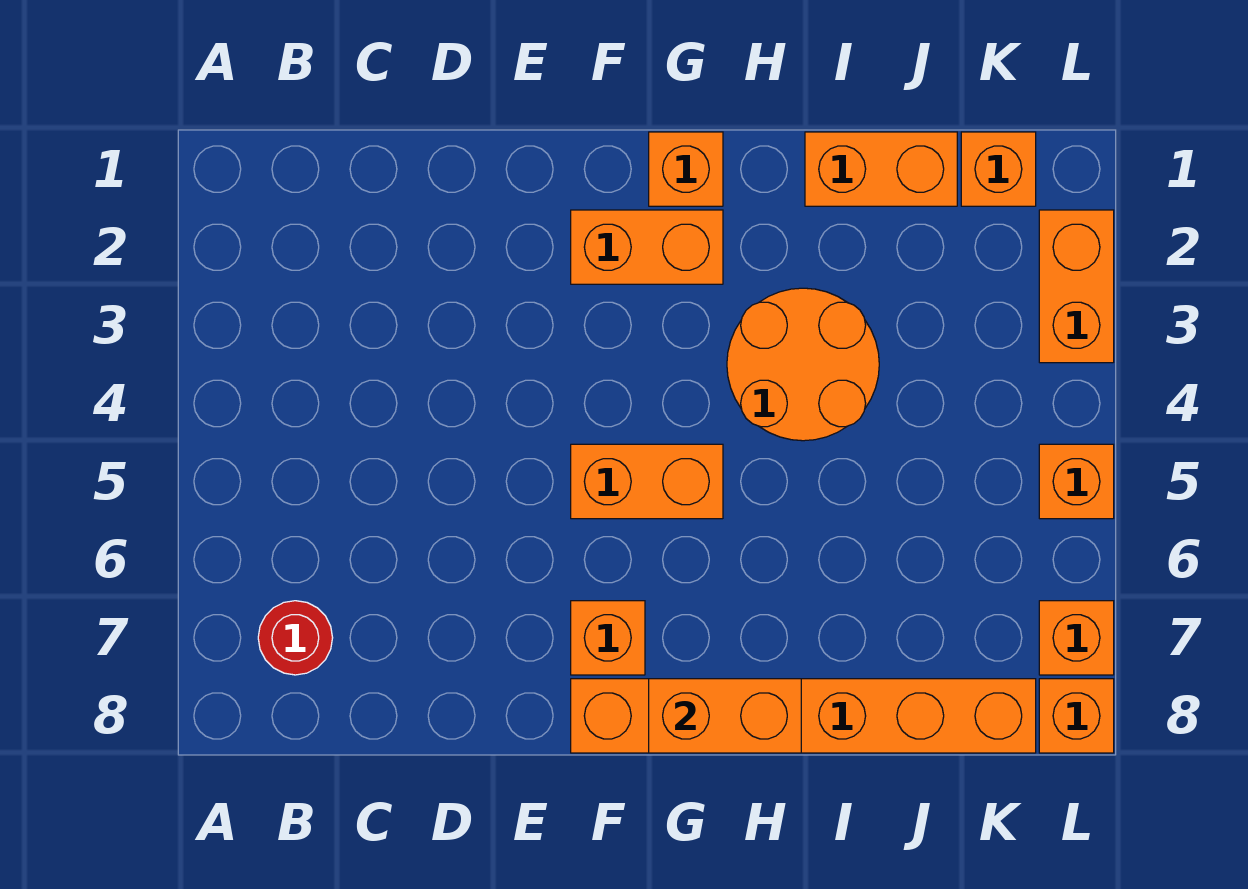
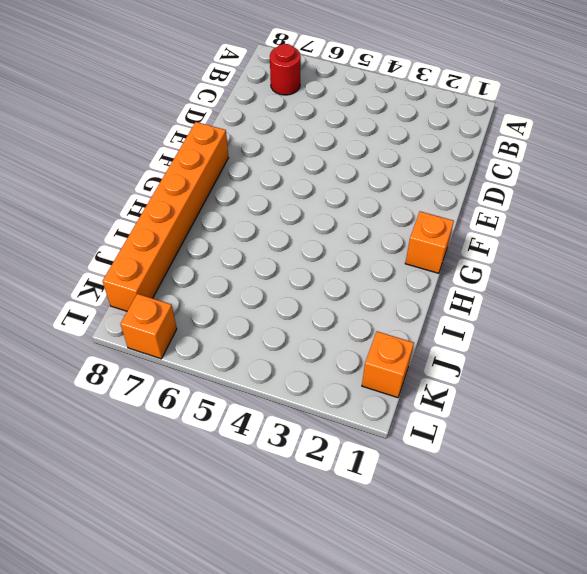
none -> orange 1x2 brick [571,210,723,284]
none -> orange 1x2 brick [571,444,723,519]
none -> orange 1x1 brick [571,601,645,675]

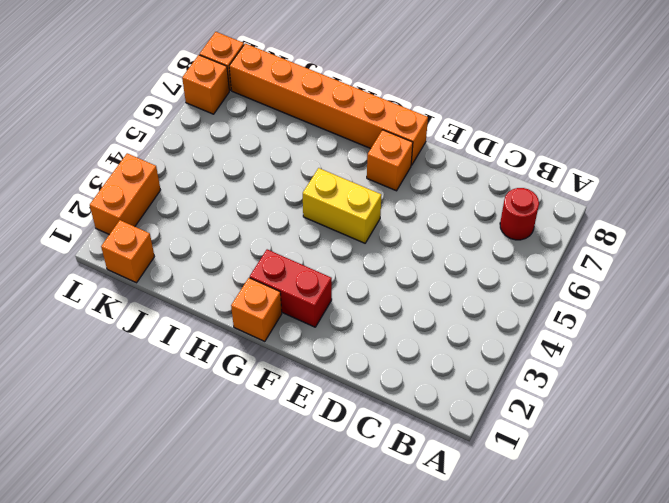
red 1x2 brick [250,249,332,327] -> orange 1x2 brick [571,210,723,284]
yellow 1x2 brick [303,168,381,243] -> orange 1x2 brick [571,444,723,519]
none -> orange 2x2 round brick [727,288,879,441]
none -> orange 1x2 brick [805,132,957,206]
none -> orange 1x1 brick [1039,444,1114,519]

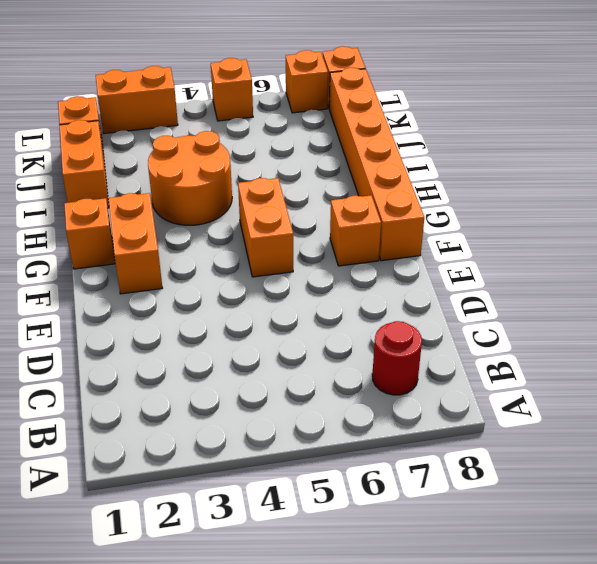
none -> orange 1x2 brick [649,679,801,753]

